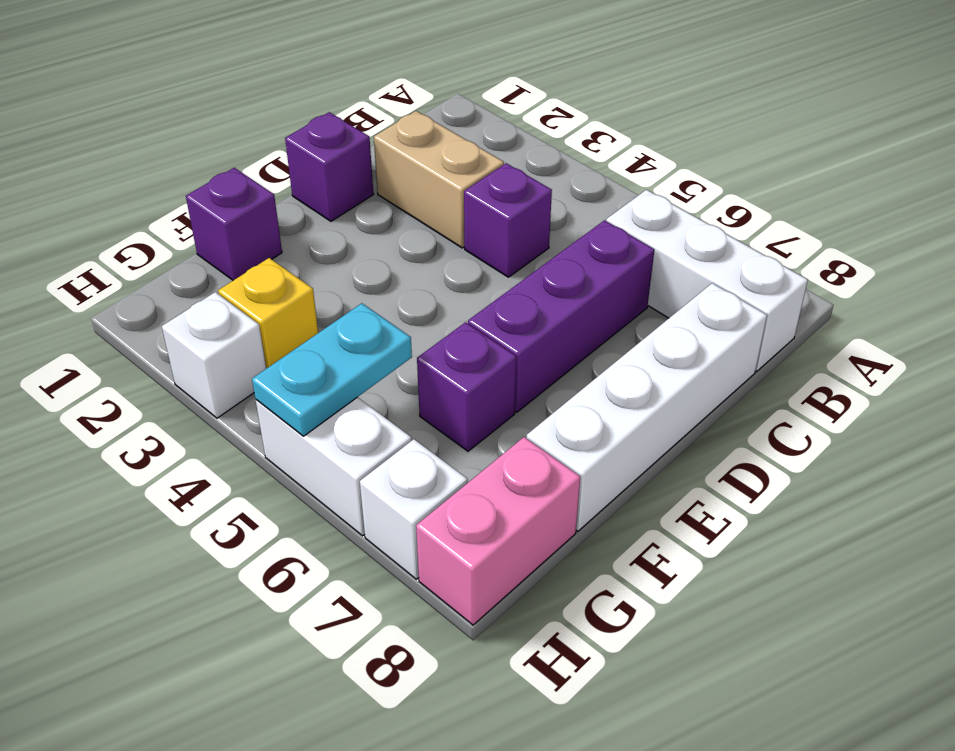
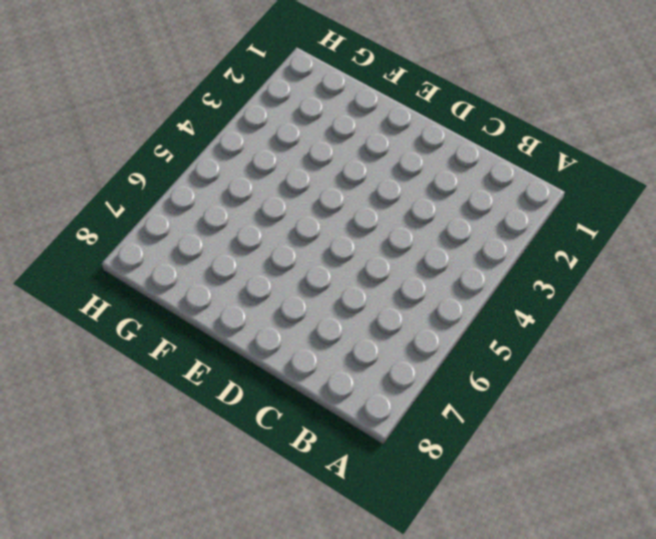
none -> white 1x3 brick [606,190,808,372]
none -> tan 1x2 brick [374,111,504,248]
none -> purple 1x1 brick [464,163,552,277]

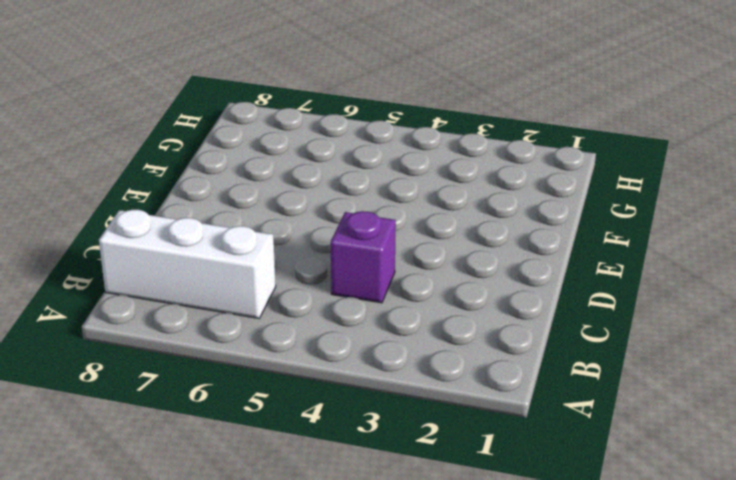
none -> tan 1x2 brick [374,111,504,248]
none -> purple 1x3 brick [468,220,654,412]
none -> white 1x4 brick [526,283,767,531]

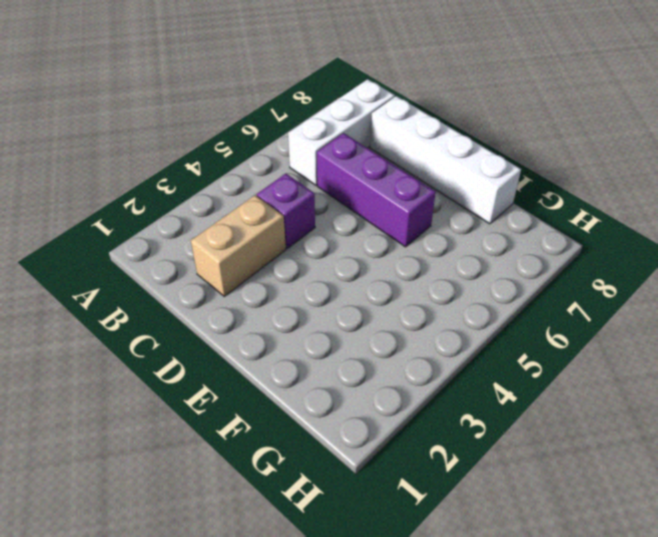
none -> purple 1x1 brick [285,112,374,221]
none -> purple 1x1 brick [186,168,282,280]
none -> purple 1x1 brick [417,322,516,451]

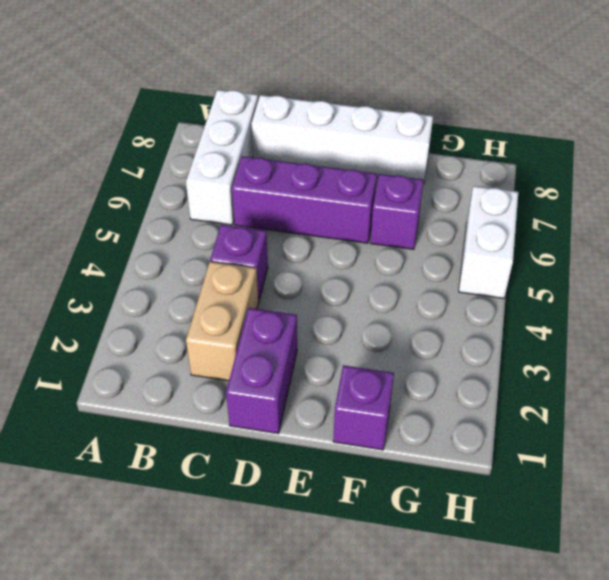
purple 1x2 brick [226,308,297,434] -> purple 1x1 brick [285,112,374,221]
none -> yellow 1x1 brick [218,258,318,369]
none -> pink 1x2 brick [416,437,580,625]
none -> white 1x1 brick [162,292,266,418]

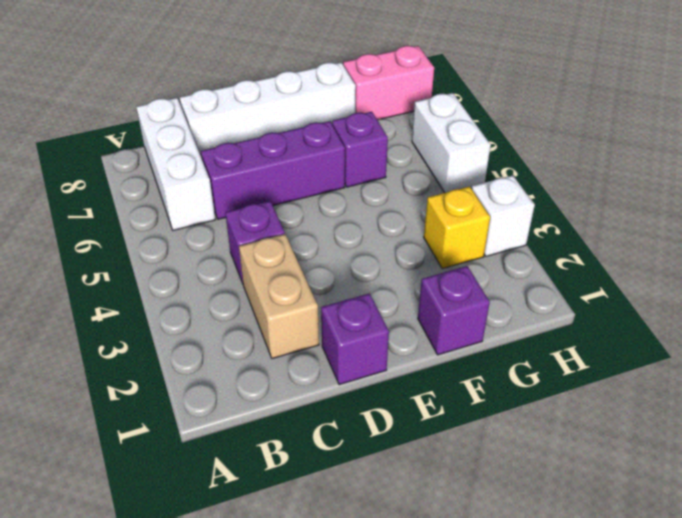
none -> white 1x1 brick [360,439,468,579]
none -> cyan 1x2 plate [252,303,412,436]

